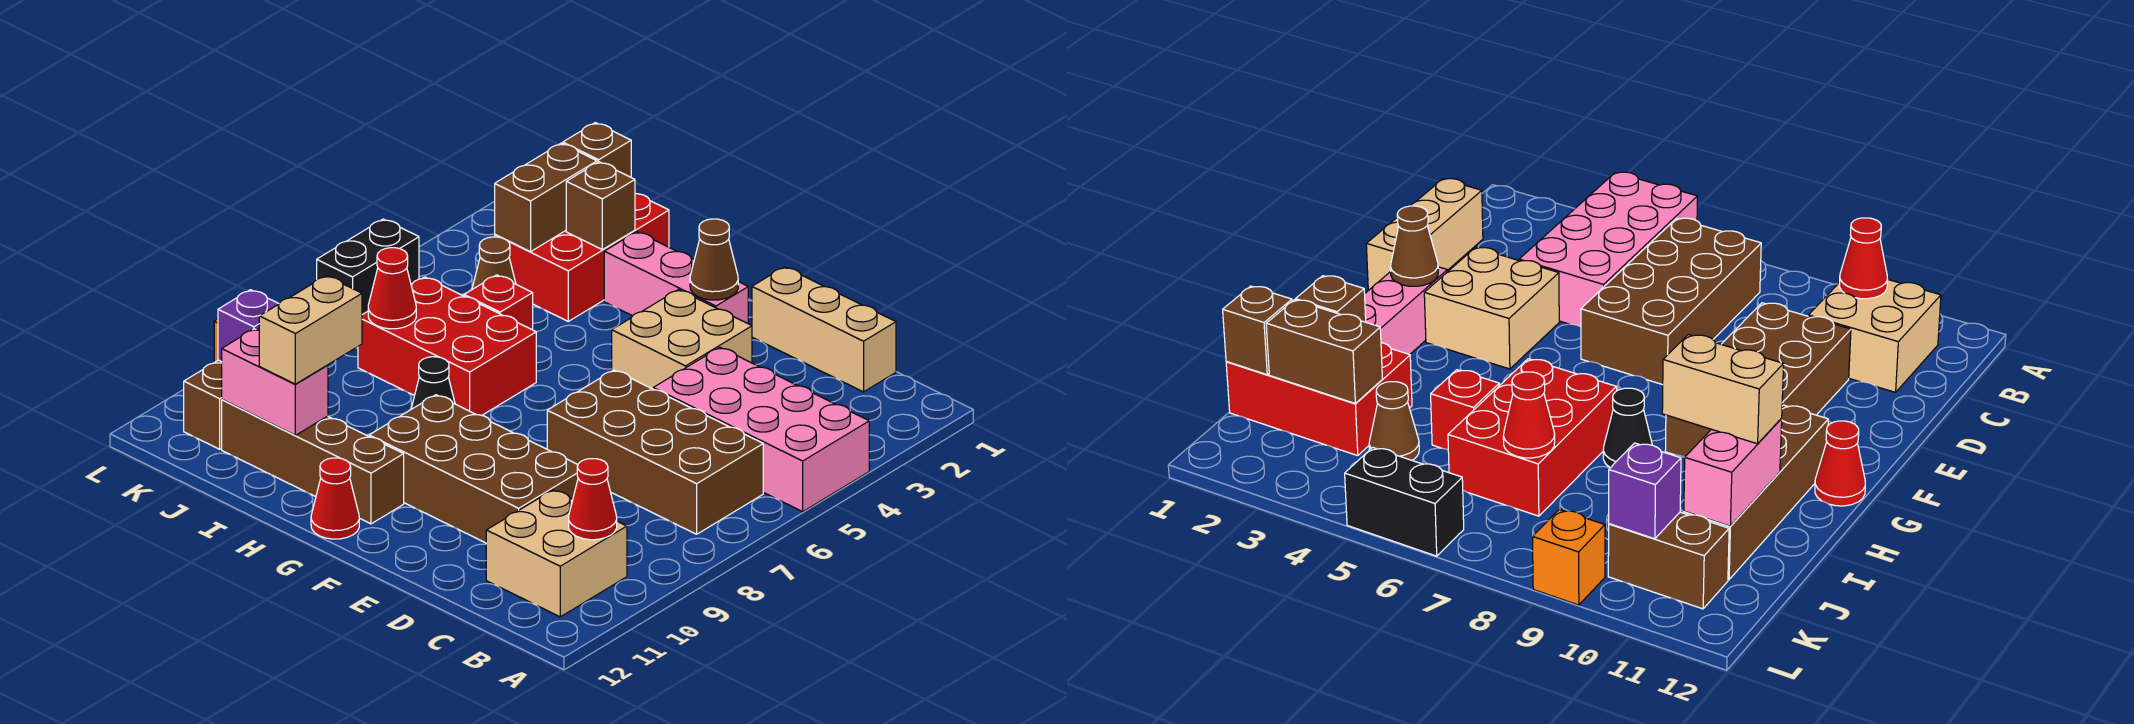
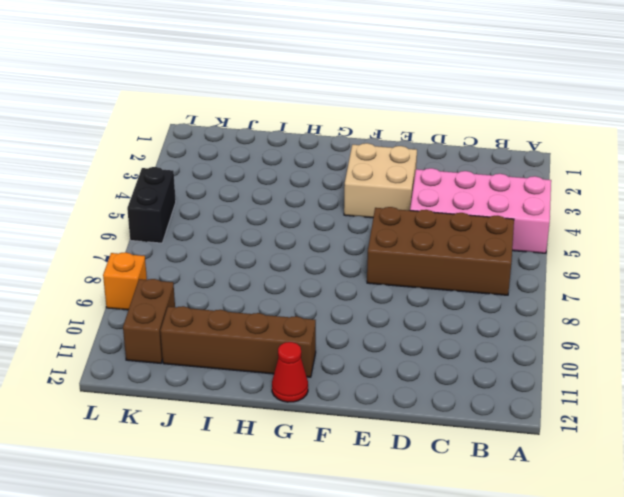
none -> tan 2x2 brick [486,490,627,617]
none -> tan 1x3 brick [752,267,896,392]
none -> brown 2x4 brick [369,395,578,543]

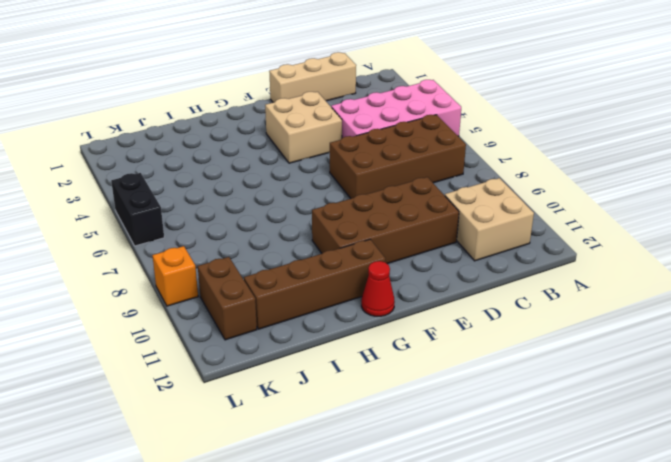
none -> pink 1x3 brick [604,232,748,323]
none -> red 2x3 brick [358,277,536,415]
none -> black 1x1 cone [411,357,455,409]

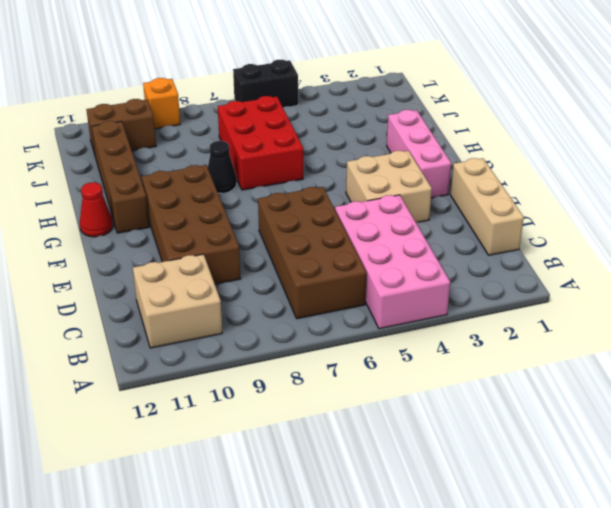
none -> red 2x3 brick [495,194,669,321]
none -> red 1x1 brick [464,275,533,330]
none -> brown 1x1 cone [472,237,516,289]

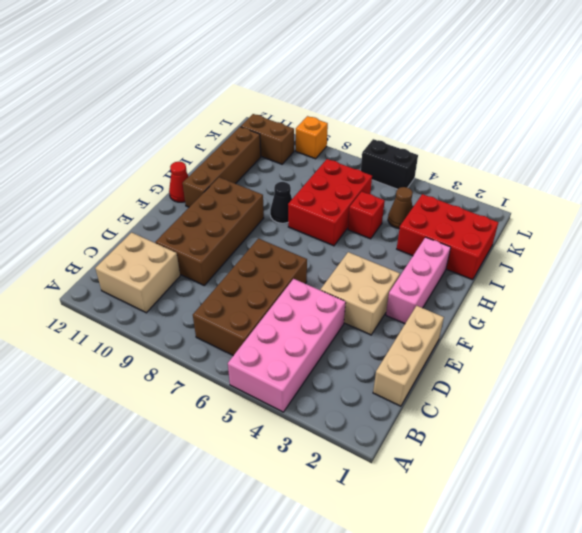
none -> red 1x1 cone [569,459,617,540]
none -> brown 1x1 cone [690,219,738,300]
none -> brown 1x1 brick [566,162,635,250]

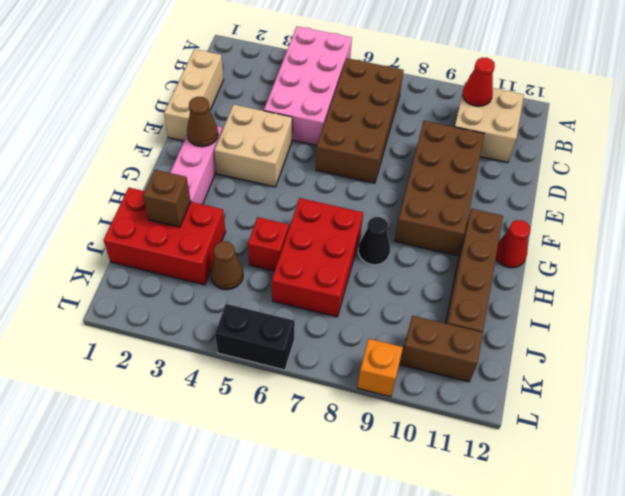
none -> pink 1x2 brick [222,329,328,435]
none -> brown 1x1 brick [563,123,631,177]
none -> brown 1x2 brick [495,143,597,252]

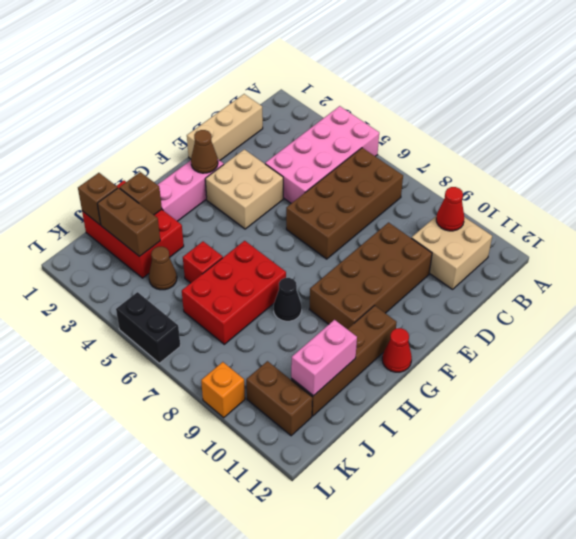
none -> red 1x1 cone [368,248,416,329]
none -> purple 1x1 brick [218,290,279,362]
none -> tan 1x2 brick [259,276,362,384]

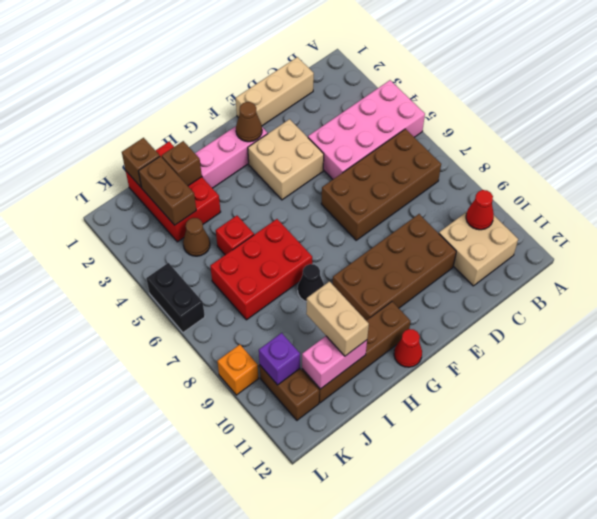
none -> red 1x1 cone [368,248,416,329]

